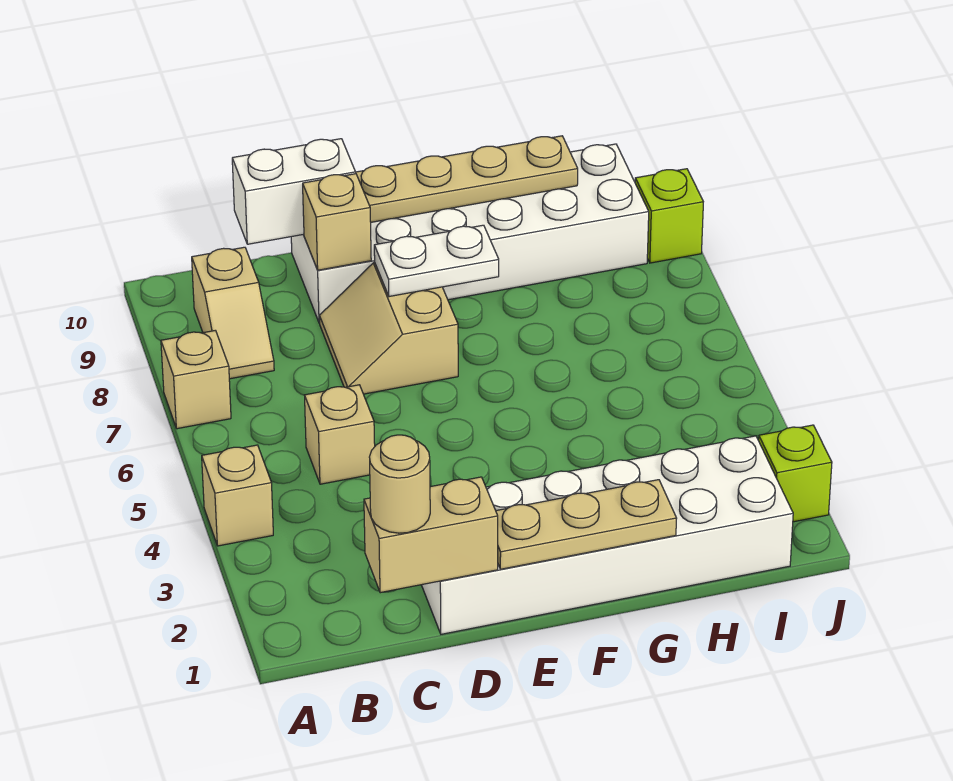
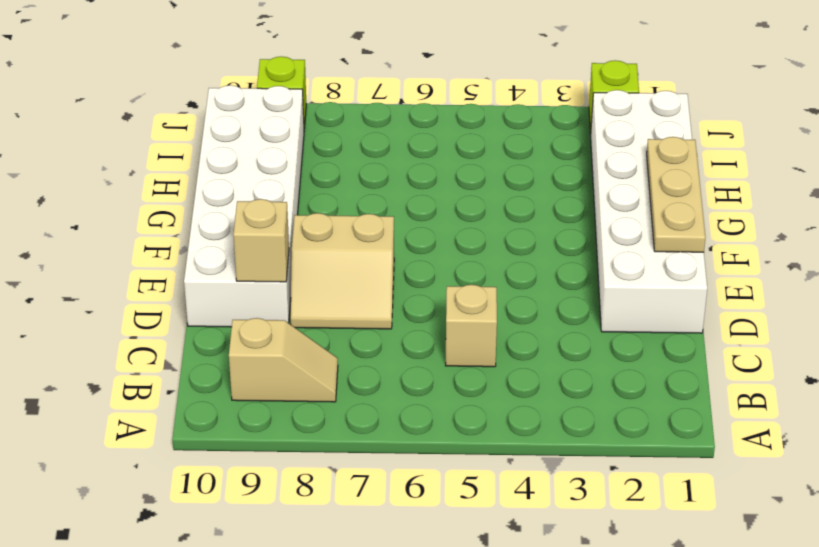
none -> tan 1x1 brick [202,445,273,546]
none -> tan 1x1 brick [161,330,231,429]
none -> tan 1x2 brick [364,477,498,593]

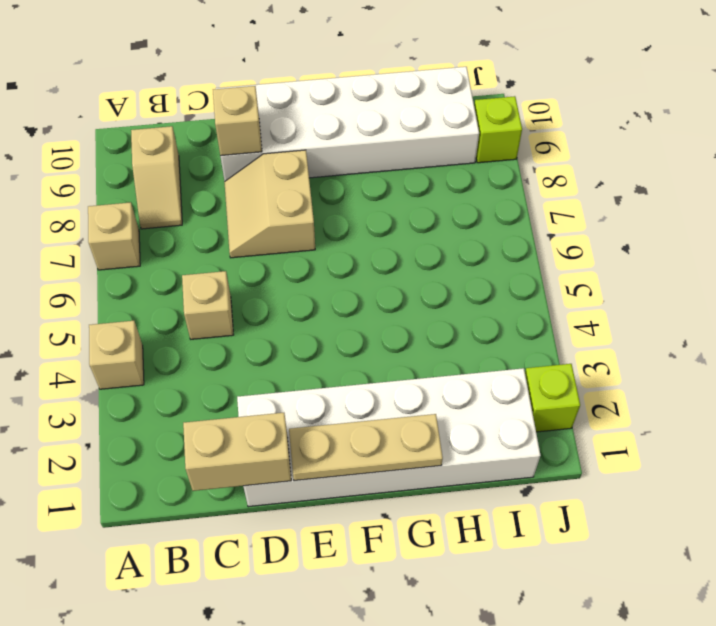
none -> white 1x2 brick [232,139,356,244]
none -> white 1x2 plate [374,225,499,297]
none -> tan 1x4 plate [356,136,578,222]

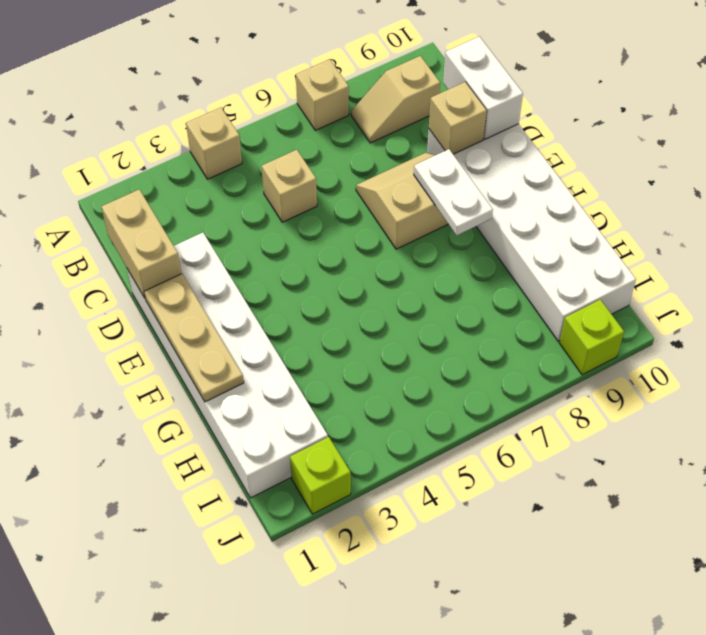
none -> tan 1x4 plate [356,136,578,222]
none -> tan 1x1 round brick [370,435,430,533]

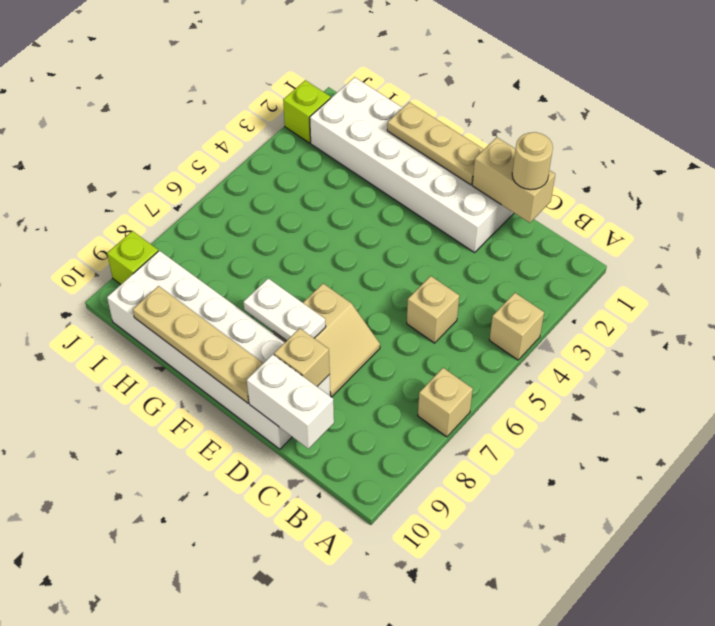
none -> tan 1x2 slope [192,247,274,379]

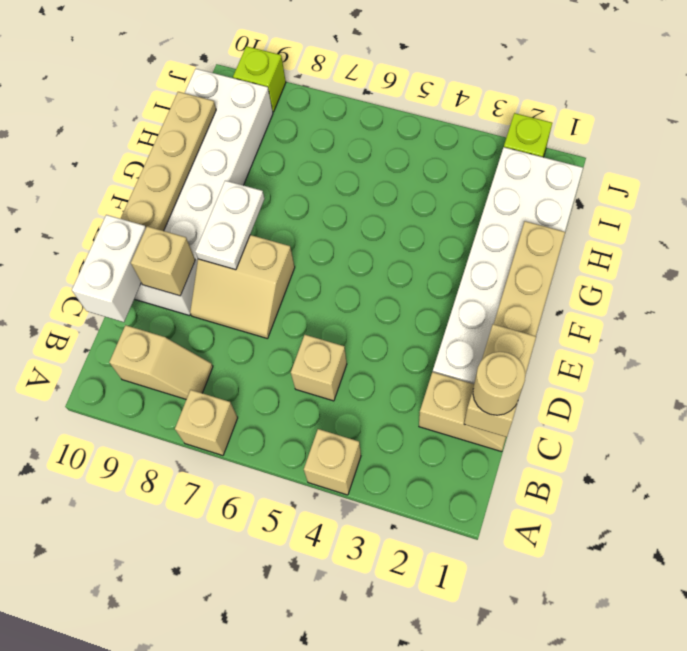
tan 1x2 slope [419,372,506,452] -> none

